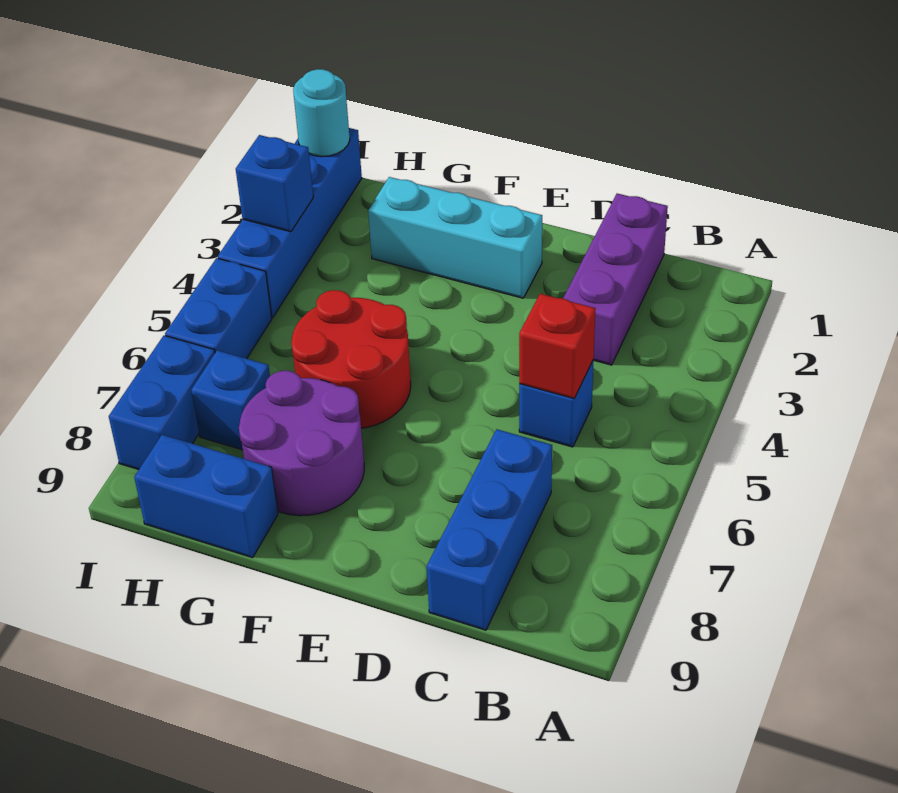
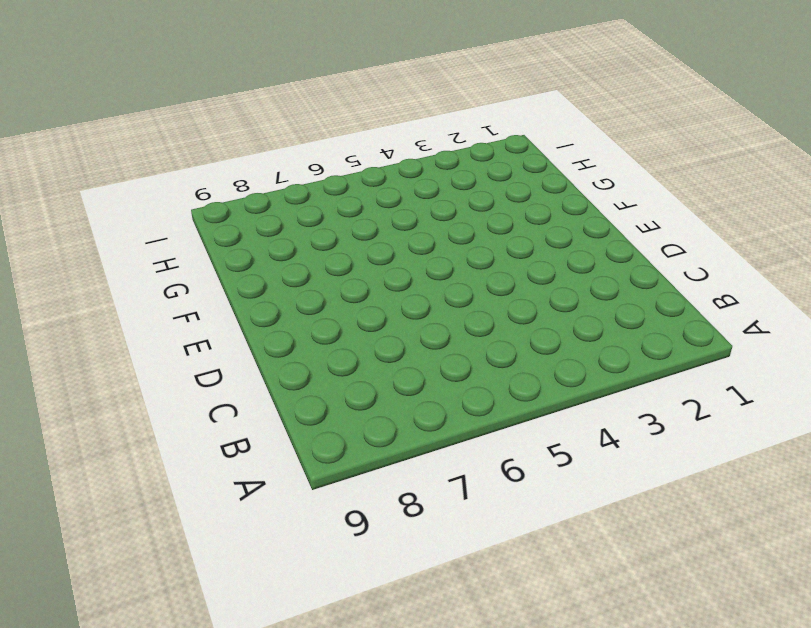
none -> purple 1x3 brick [563,194,668,365]
none -> blue 1x1 brick [519,360,594,447]
none -> blue 1x3 brick [427,429,552,630]

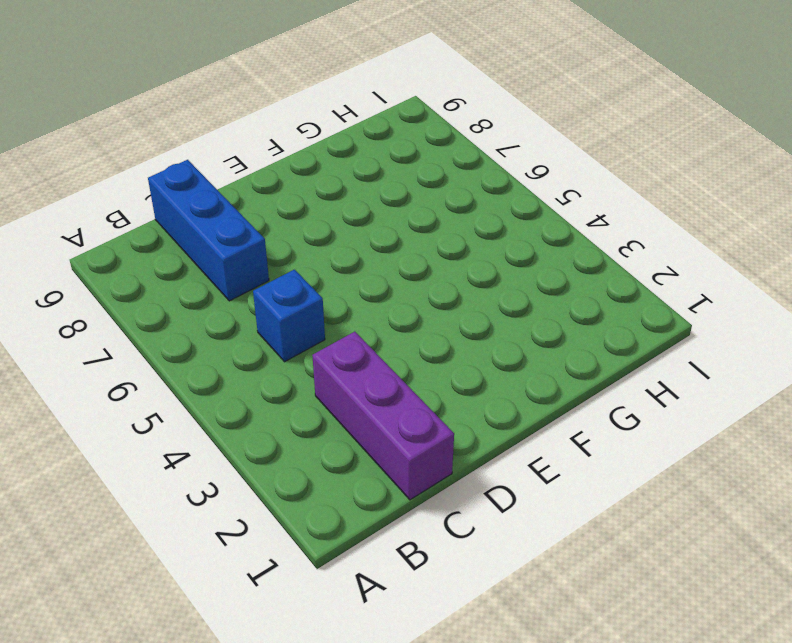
none -> cyan 1x3 brick [368,177,542,298]
none -> red 2x2 round brick [291,290,411,428]
none -> purple 2x2 round brick [239,371,364,516]

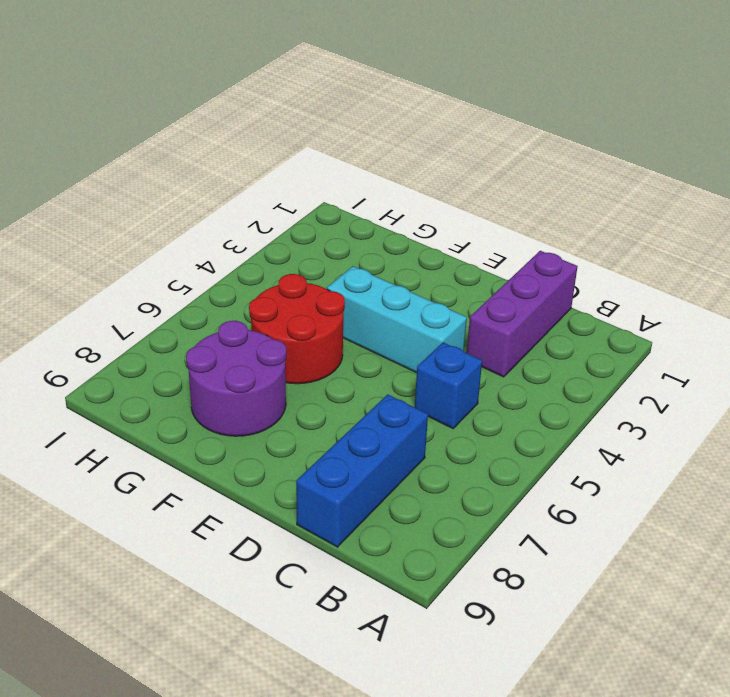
cyan 1x3 brick [327,266,467,373] -> cyan 1x3 brick moved to [368,177,542,298]
none -> blue 1x2 brick [134,435,278,558]
none -> blue 1x1 brick [191,350,270,450]
none -> blue 1x4 brick [218,128,362,317]

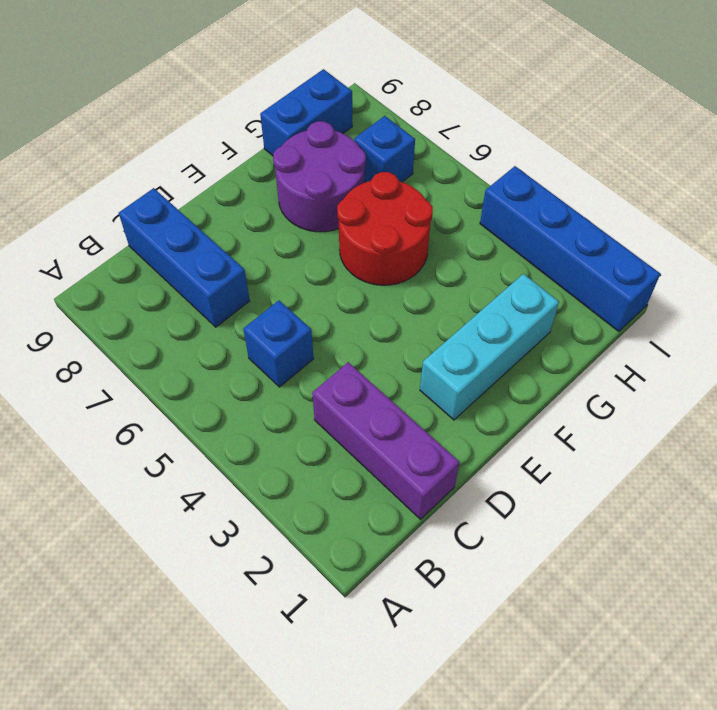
none -> blue 1x2 brick [165,258,272,359]
none -> blue 1x2 brick [109,335,215,469]
none -> red 1x1 brick [519,294,596,399]

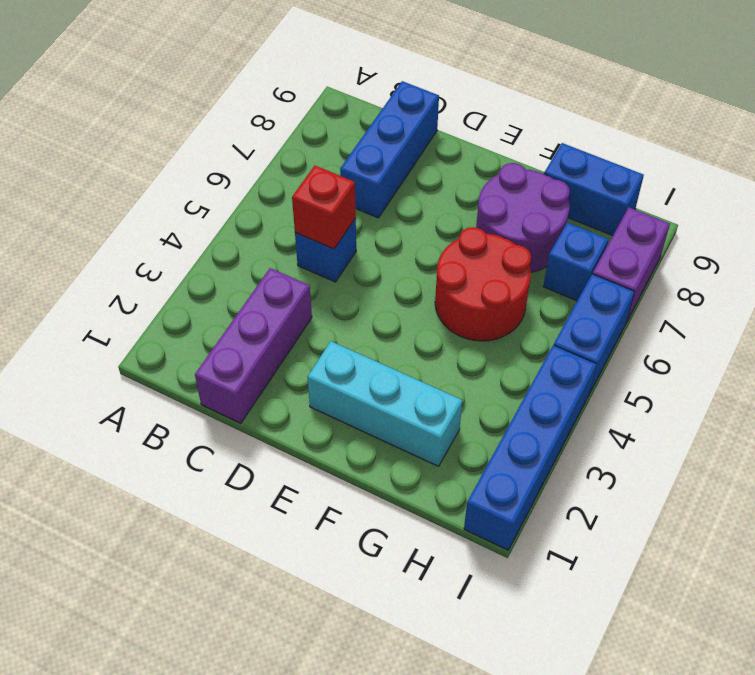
purple 1x2 brick [593,208,670,320] -> blue 1x2 brick [109,335,215,469]
none -> cyan 1x1 round brick [293,69,350,157]
none -> blue 1x1 brick [236,135,313,232]

